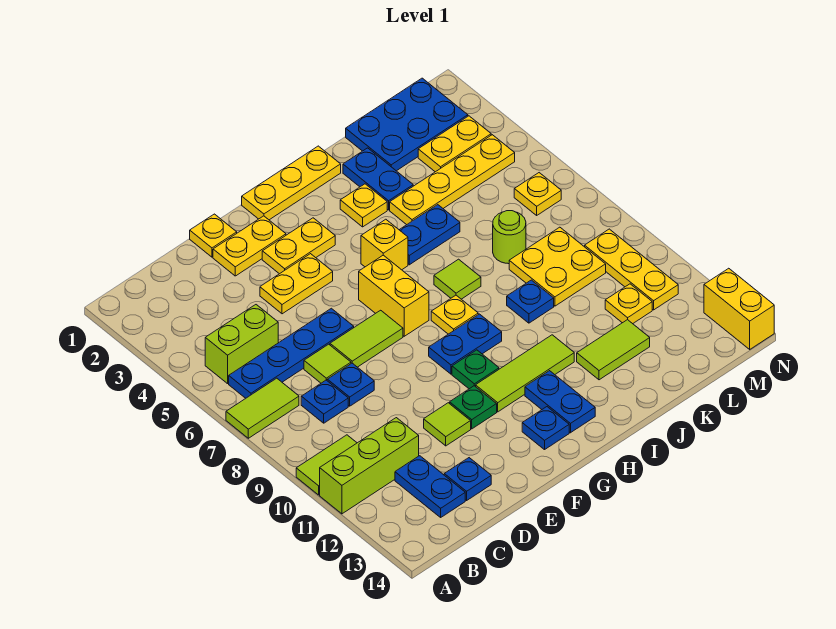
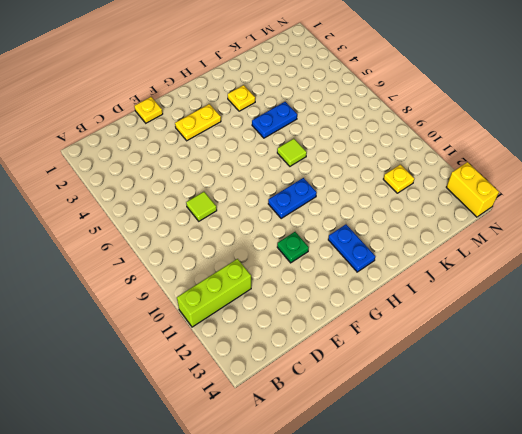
none -> lime 1x2 tile [226,378,299,438]
none -> lime 1x2 tile [296,435,357,495]
none -> lime 1x2 brick [205,305,278,384]
none -> blue 1x4 plate [229,308,354,398]

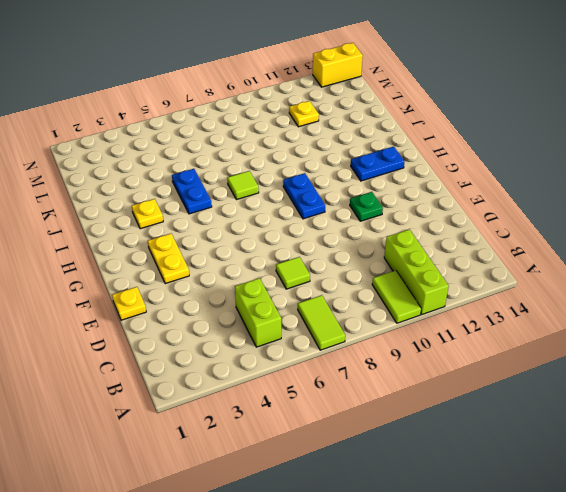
none -> blue 1x4 plate [229,308,354,398]
none -> blue 1x1 plate [301,380,348,423]
none -> blue 1x2 plate [395,456,465,517]
none -> blue 1x1 plate [327,363,374,406]

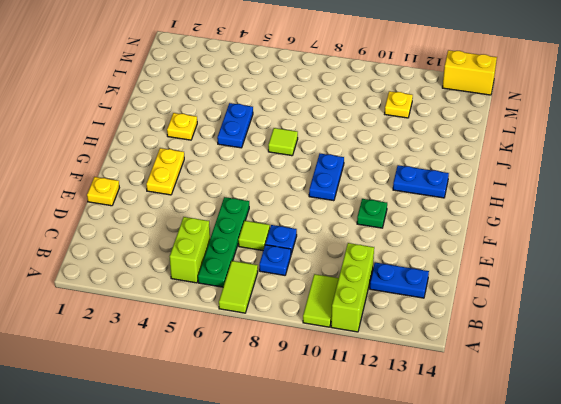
green 1x4 plate [198,197,249,287] -> blue 1x4 plate [229,308,354,398]
none -> blue 1x1 plate [444,458,491,500]
none -> yellow 1x2 plate [213,216,286,276]
none -> yellow 1x2 plate [260,254,333,314]
none -> lime 1x2 tile [330,310,403,367]

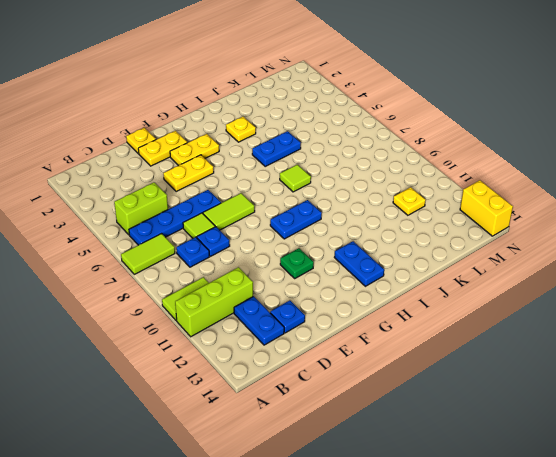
none -> lime 1x1 tile [424,403,471,446]
none -> yellow 1x3 plate [242,146,341,220]
none -> yellow 1x2 brick [359,255,429,336]
none -> green 1x1 plate [452,350,499,389]

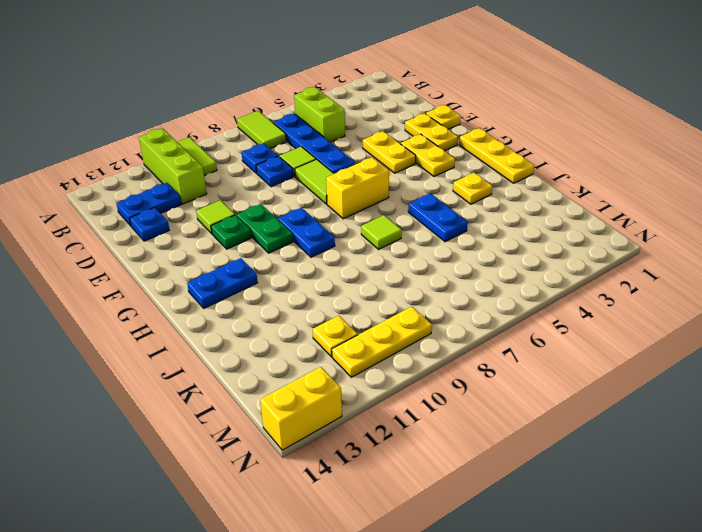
green 1x2 plate [237,204,293,253] -> green 1x1 plate [452,350,499,389]
none -> lime 1x3 tile [476,335,574,412]
none -> blue 1x1 plate [522,407,569,450]
none -> yellow 1x1 brick [361,219,408,270]
none -> yellow 1x1 plate [431,295,478,334]

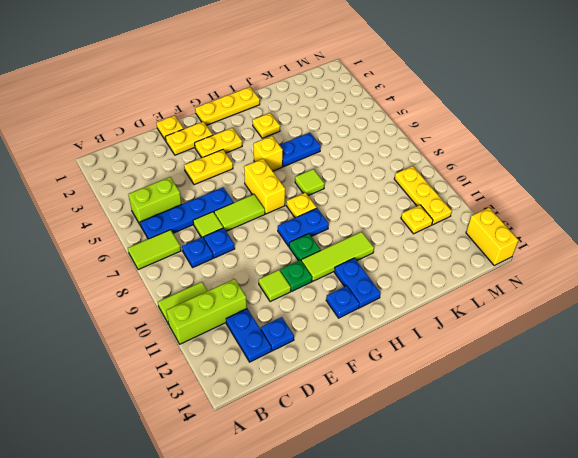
none -> blue 1x2 plate [343,148,413,210]
none -> yellow 1x4 plate [390,135,515,225]
none -> blue 1x1 plate [507,280,554,323]
none -> lime 1x2 tile [577,320,650,380]

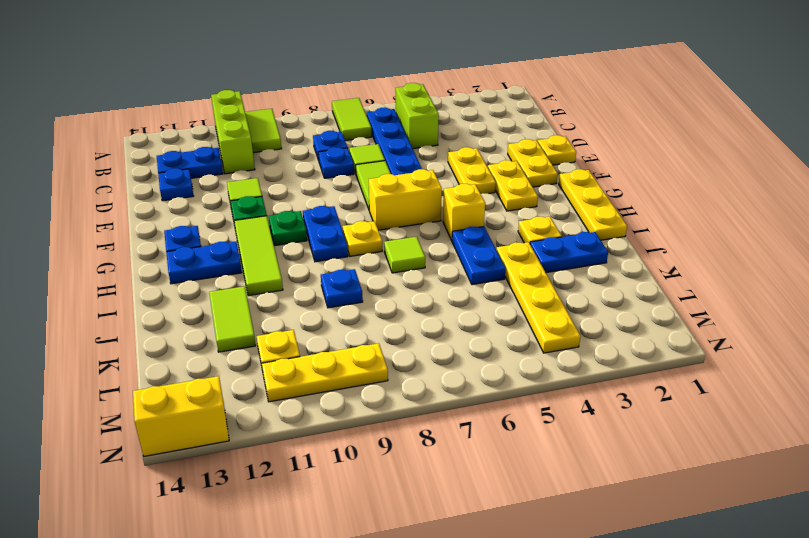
none -> blue 2x3 plate [346,78,468,171]
none -> lime 1x1 round brick [493,211,526,264]
none -> yellow 2x2 plate [509,227,606,306]
none -> yellow 1x2 plate [418,116,491,172]

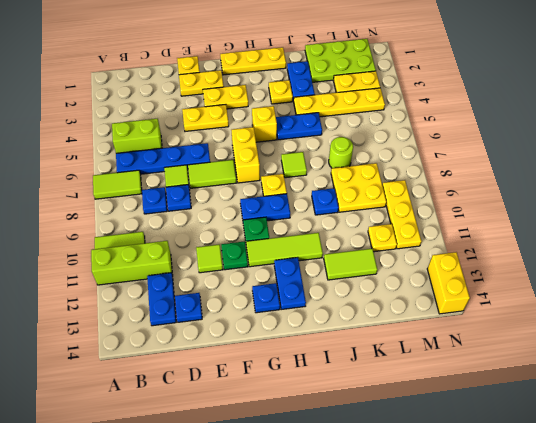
lime 2x3 plate [305,39,376,82] -> blue 2x3 plate [346,78,468,171]
none -> yellow 1x1 plate [514,173,561,215]

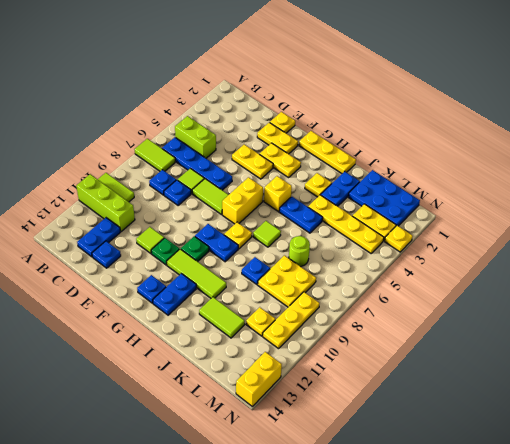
yellow 1x1 plate [385,226,413,252] -> yellow 1x1 plate moved to [514,173,561,215]

